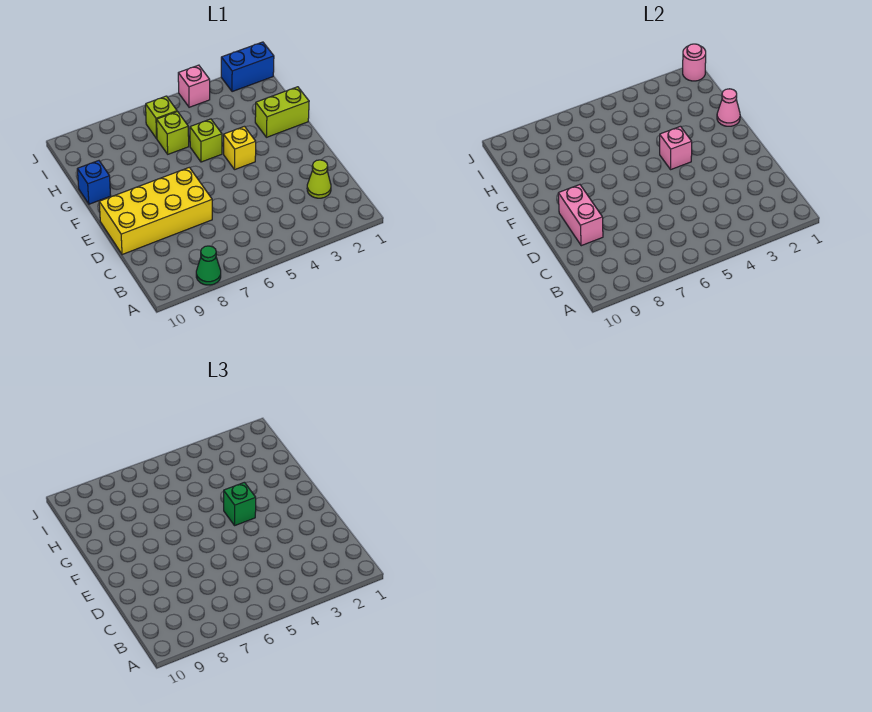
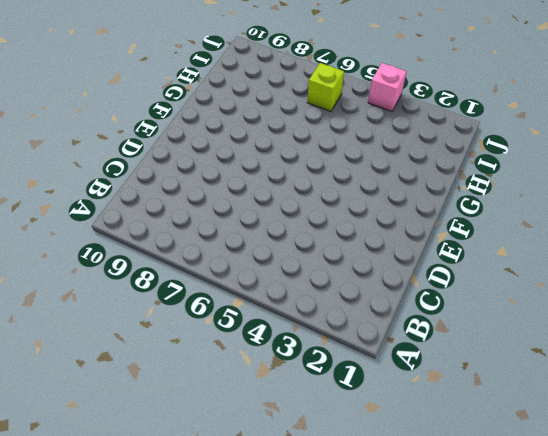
none -> green 1x1 cone [196,246,221,285]
none -> lime 1x1 cone [307,160,331,198]
none -> yellow 2x4 brick [99,167,212,255]

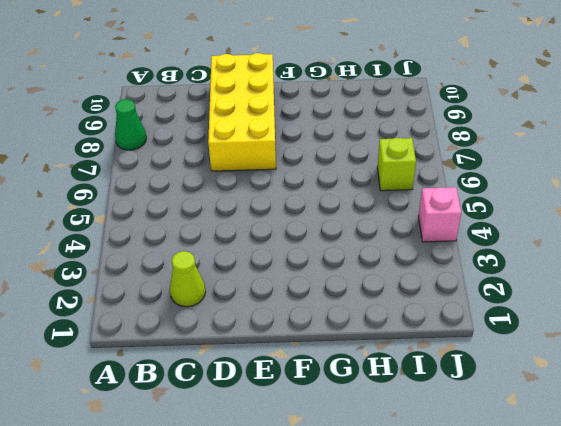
none -> yellow 1x1 brick [224,126,256,169]
none -> lime 1x2 brick [255,87,309,137]
none -> lime 1x1 brick [190,119,222,162]

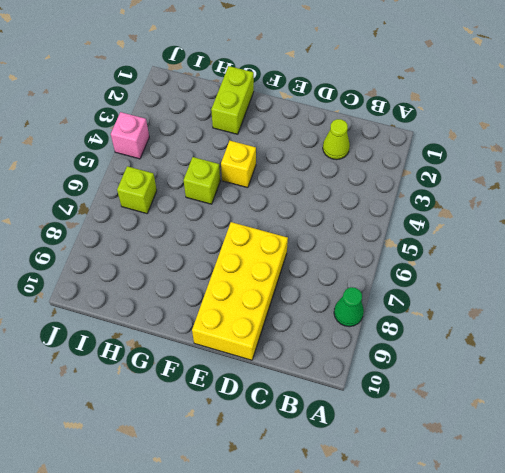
none -> blue 1x1 brick [77,161,111,204]
none -> lime 1x1 brick [157,112,189,154]
none -> blue 1x2 brick [221,42,274,92]

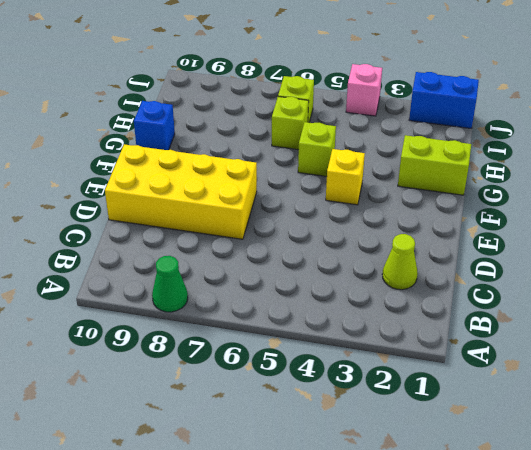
none -> pink 1x2 brick [558,185,603,246]
none -> pink 1x1 brick [660,126,692,169]
none -> pink 1x1 cone [717,89,740,126]

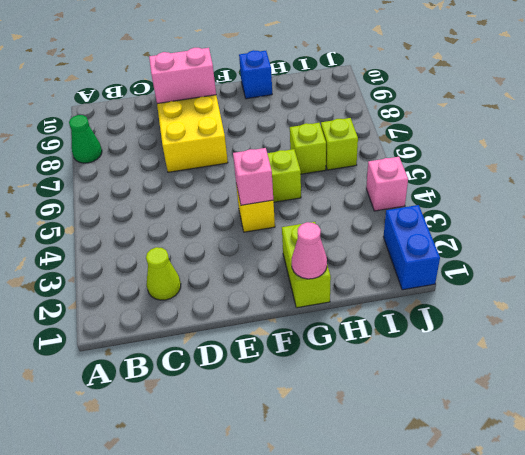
none -> pink 1x1 round brick [683,44,706,81]
none -> green 1x1 brick [224,482,256,525]

